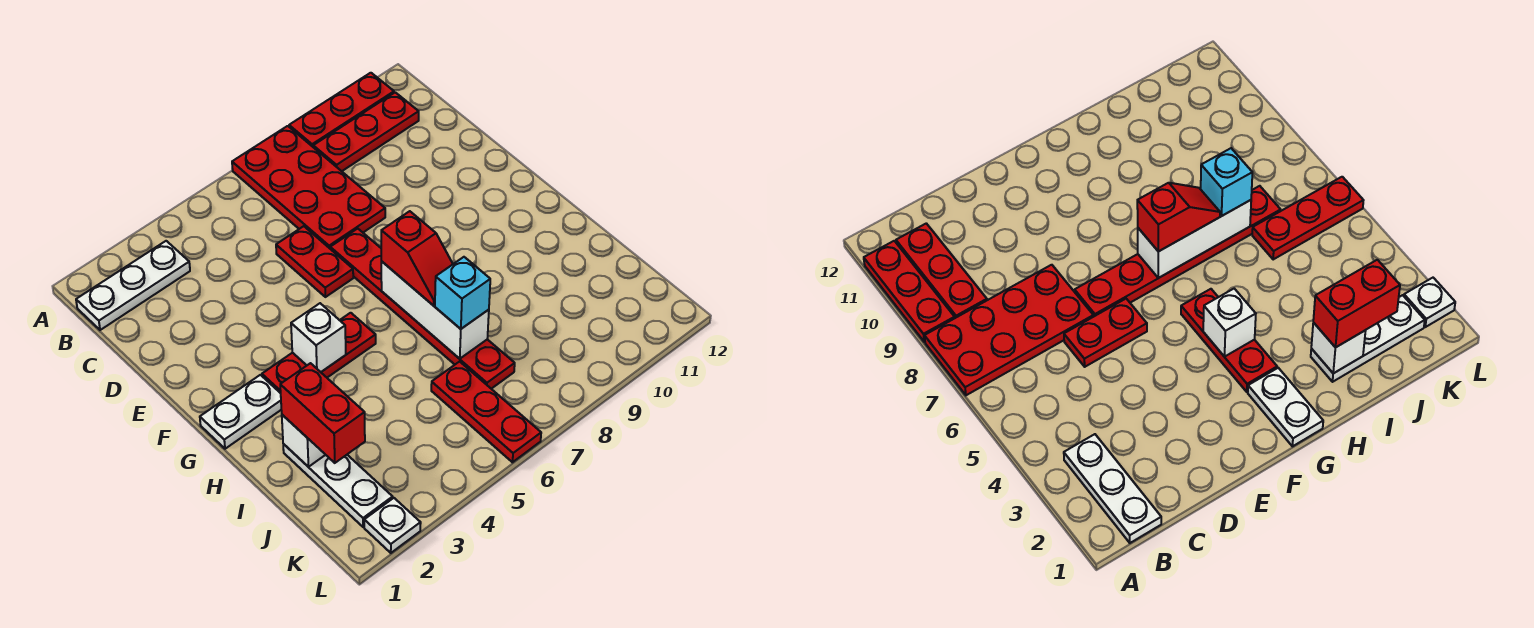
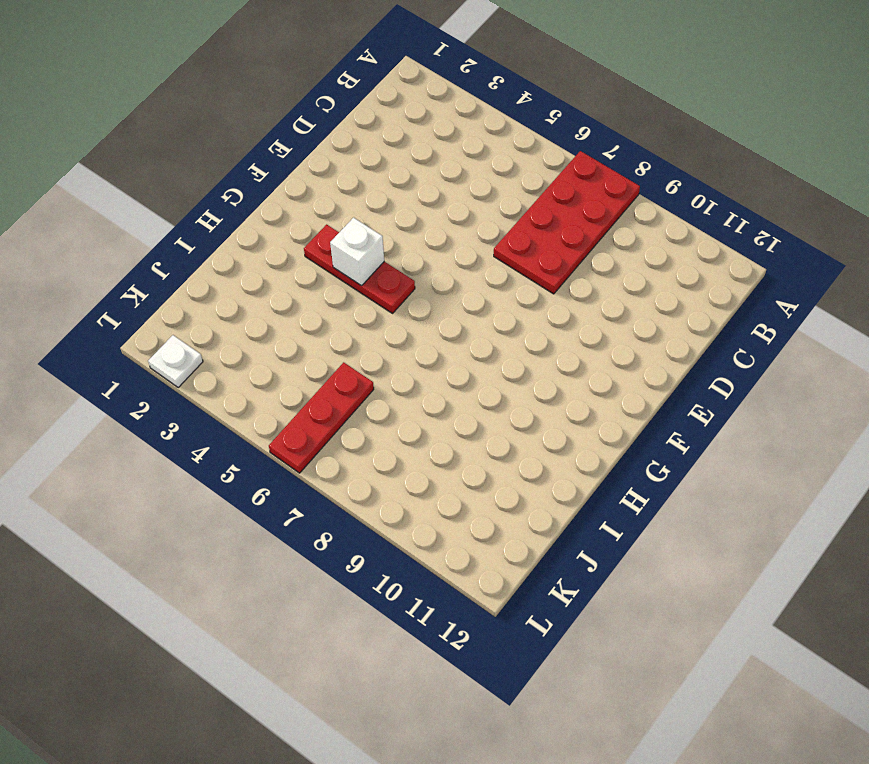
none -> red 1x3 plate [289,73,394,147]
none -> white 1x3 plate [76,241,190,330]
none -> red 1x3 plate [313,92,419,171]

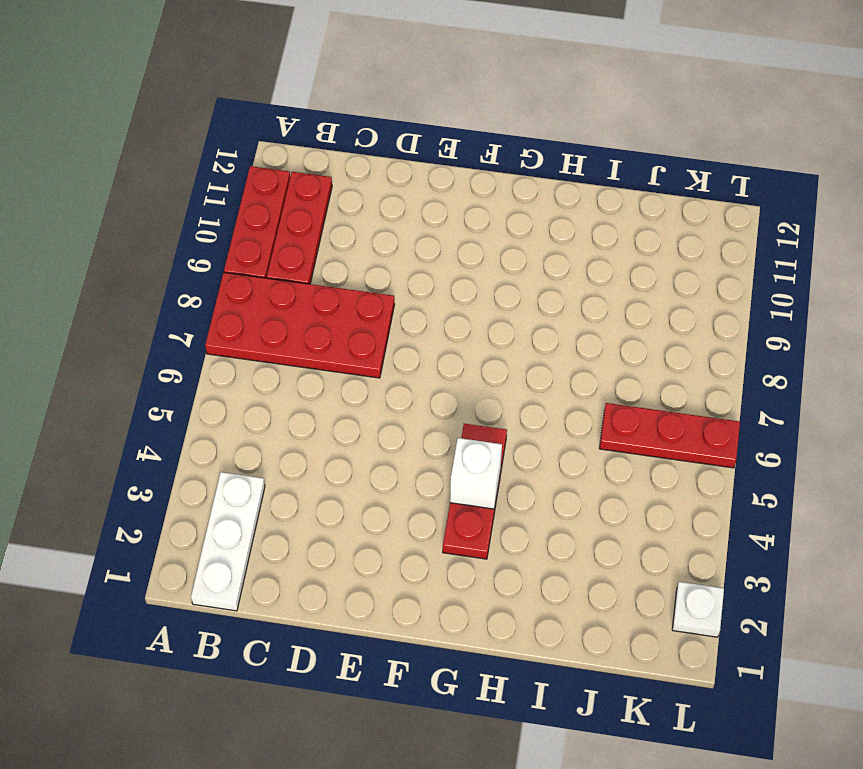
none -> red 1x2 plate [276,226,353,297]
none -> red 1x6 plate [330,229,515,389]
none -> white 1x2 plate [200,375,281,449]

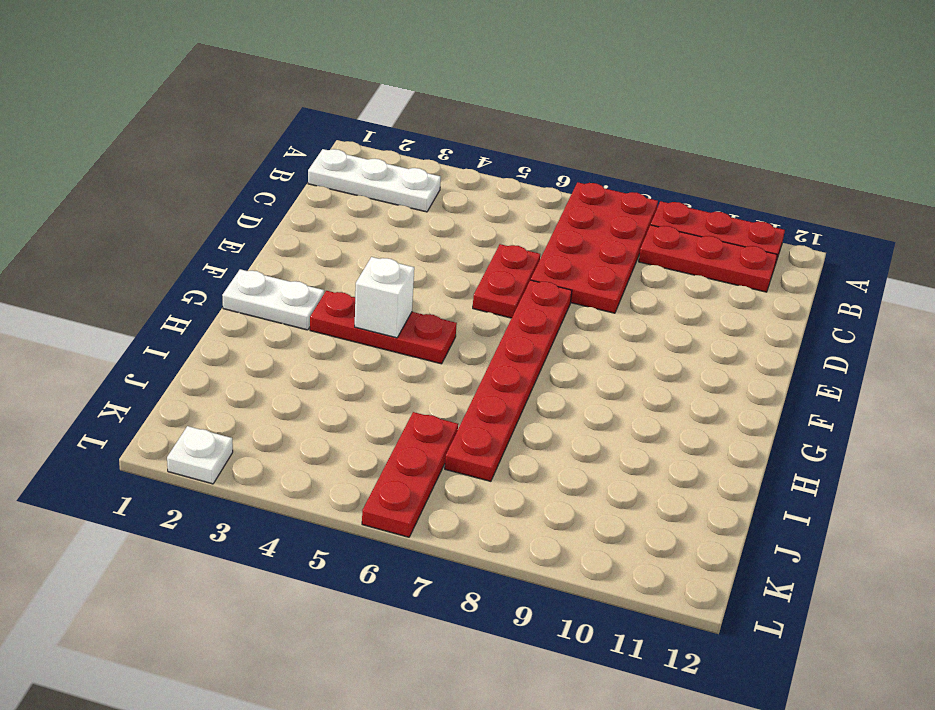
none -> white 1x3 plate [283,444,393,527]
none -> white 1x3 brick [381,261,489,359]
none -> white 1x1 brick [282,415,325,467]

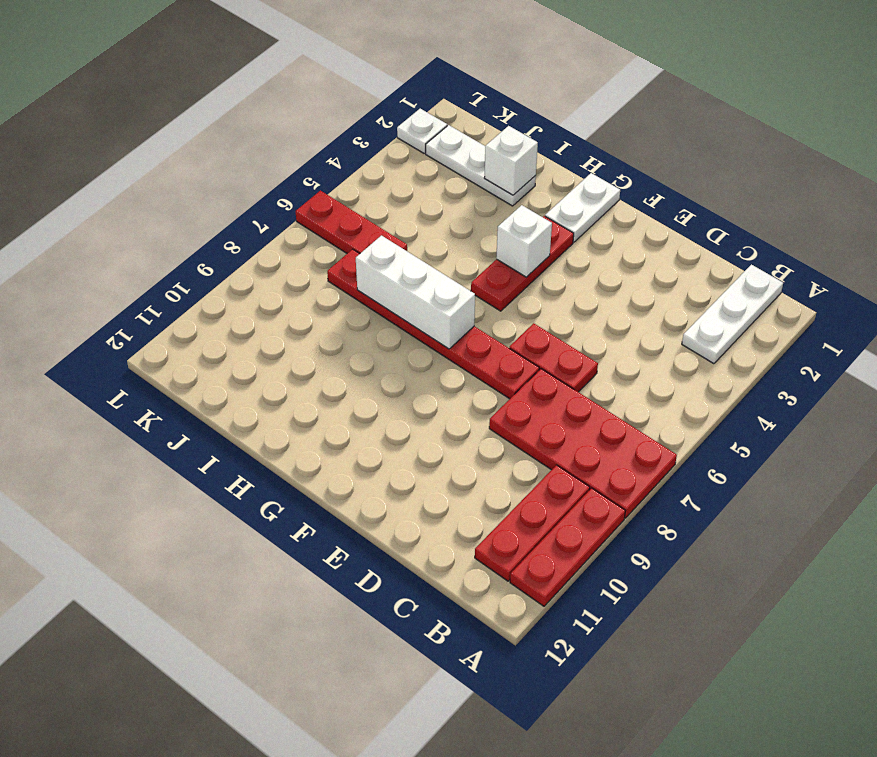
none -> red 1x2 slope [381,211,453,306]
none -> red 1x2 brick [280,363,365,463]
none -> cyan 1x1 brick [435,257,490,329]

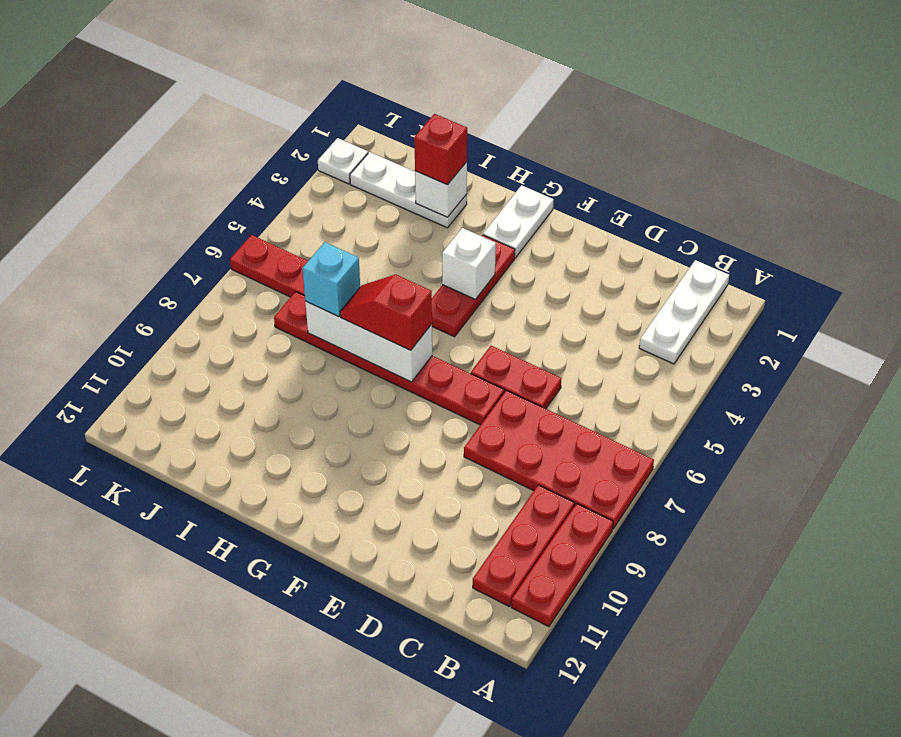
red 1x1 brick [414,114,467,185] -> red 1x2 brick [280,363,365,463]

